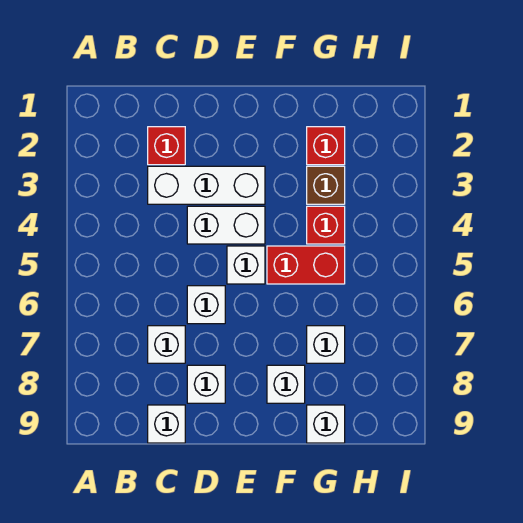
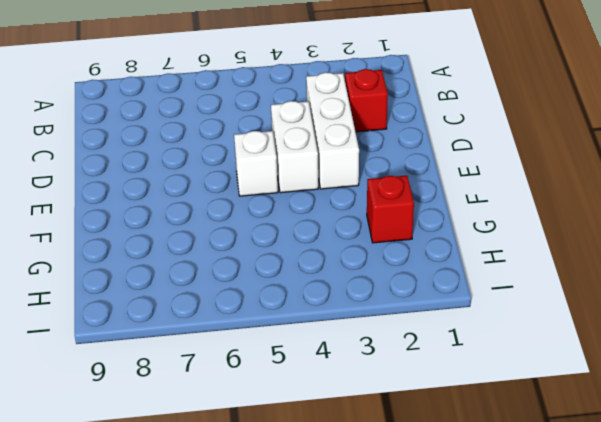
none -> white 1x1 brick [148,326,185,363]
none -> white 1x1 brick [148,405,185,443]
none -> white 1x1 brick [187,286,225,324]

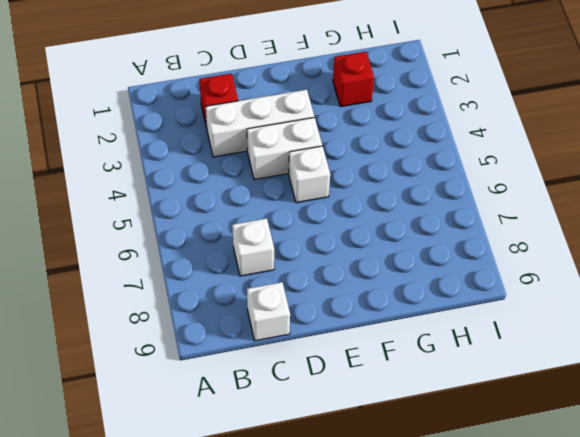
none -> white 1x1 brick [187,286,225,324]
none -> white 1x1 brick [187,365,225,403]
none -> red 1x2 brick [267,246,345,284]

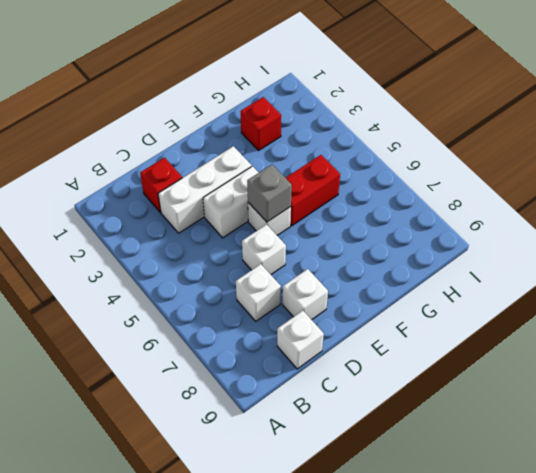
grey 1x1 brick [247,165,292,222] -> none
none -> white 1x1 brick [267,365,305,403]
none -> brown 1x1 brick [307,166,345,204]
none -> red 1x1 brick [307,206,345,244]

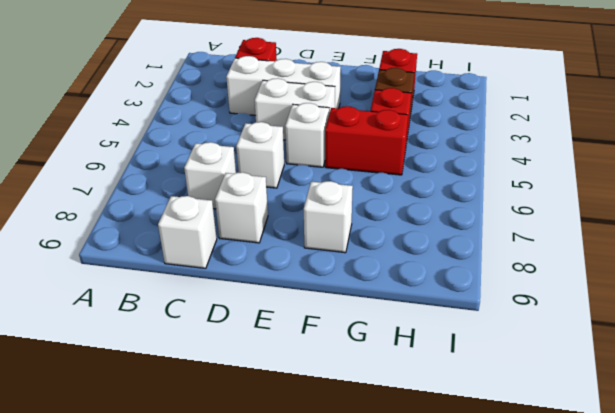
none -> white 1x1 brick [307,326,345,363]
none -> white 1x1 brick [307,405,345,443]

